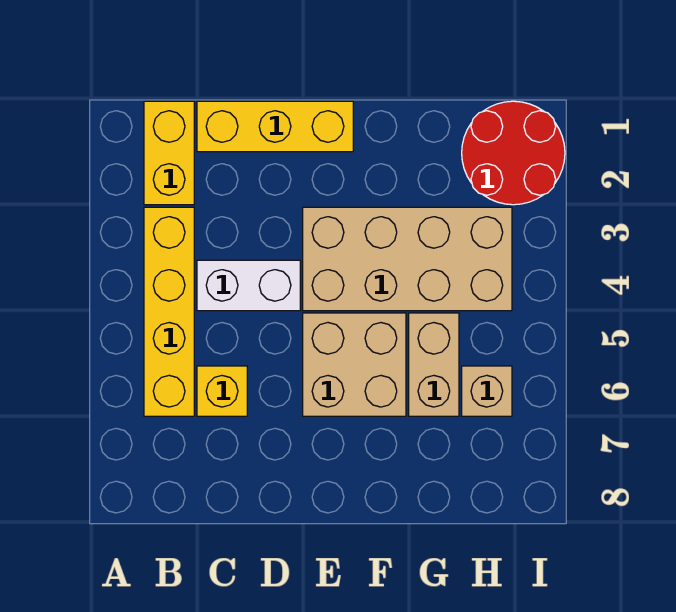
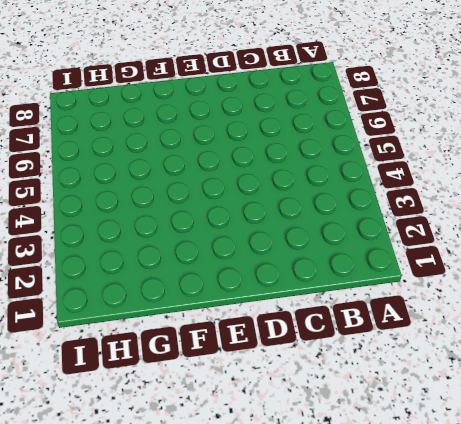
none -> yellow 1x2 brick [144,101,194,205]
none -> yellow 1x4 brick [144,207,194,416]

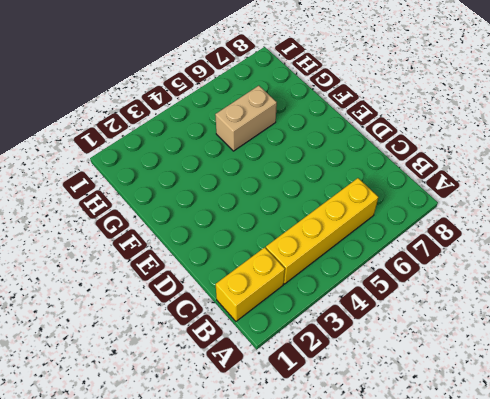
none -> yellow 1x3 brick [197,101,353,152]
none -> white 1x2 brick [197,260,300,311]

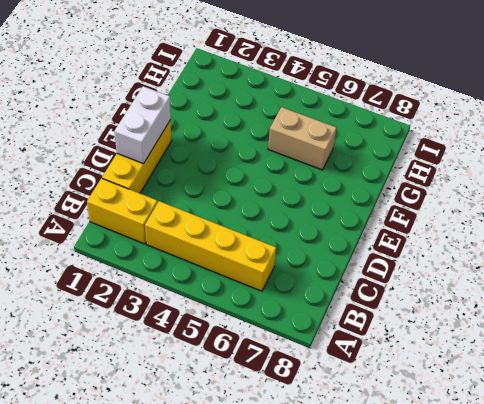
white 1x2 brick [114,86,171,164] -> white 1x2 brick moved to [197,260,300,311]
none -> yellow 1x1 brick [197,366,247,416]
none -> tan 2x4 brick [303,207,512,311]

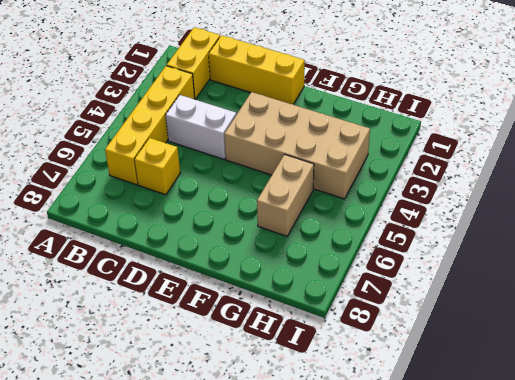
none -> tan 2x2 brick [303,313,406,416]
none -> red 2x2 round brick [462,101,565,205]

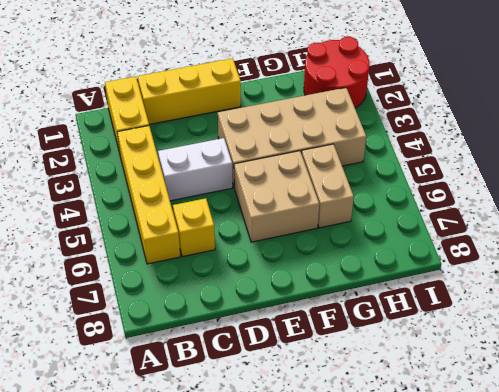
none -> tan 1x1 brick [462,366,512,416]

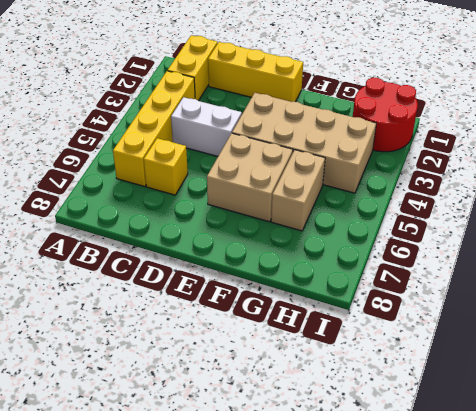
none -> tan 1x1 brick [462,366,512,416]

